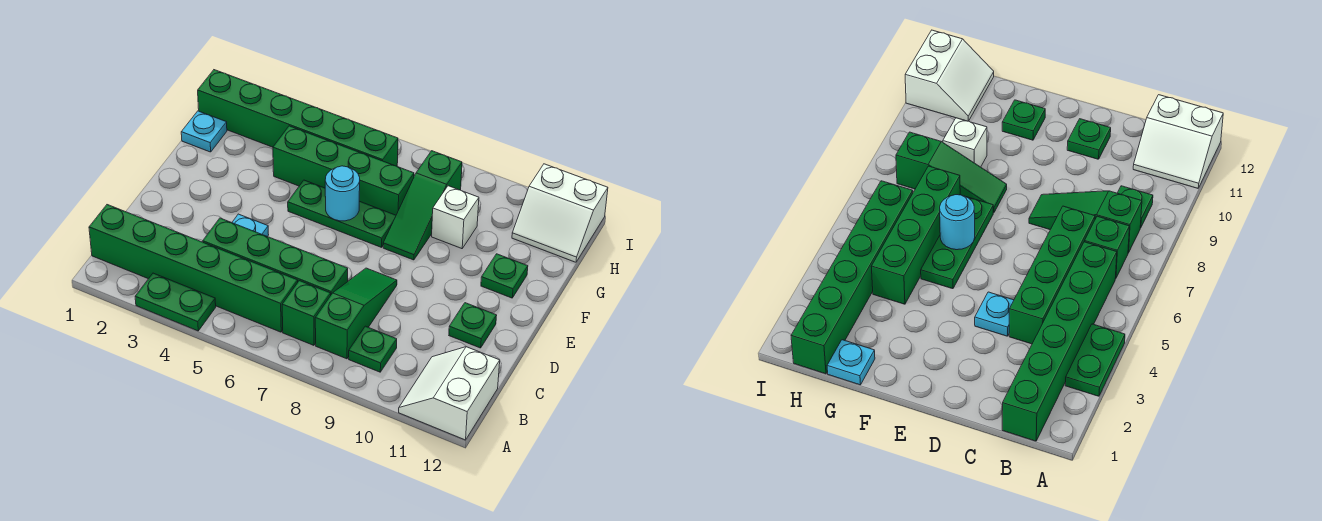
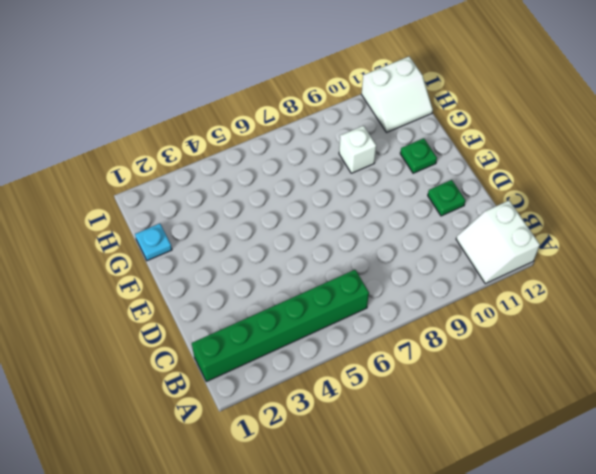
none -> green 1x2 plate [135,273,216,331]
none -> green 1x1 brick [282,281,331,345]
none -> green 1x3 slope [315,268,397,359]

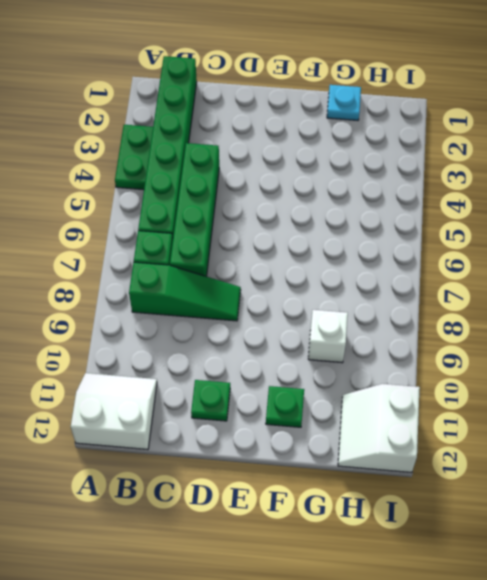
none -> green 1x1 plate [349,326,397,372]
none -> cyan 1x1 plate [232,214,269,237]
none -> green 1x3 plate [288,180,396,247]

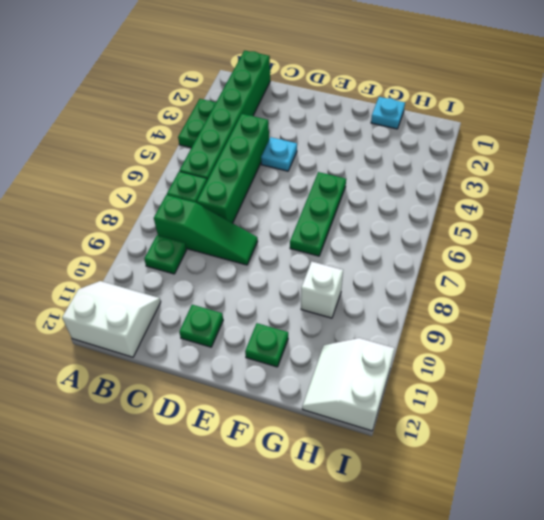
none -> green 1x3 slope [383,151,462,260]
none -> green 1x4 brick [273,126,414,215]
none -> green 1x6 brick [198,70,398,166]

